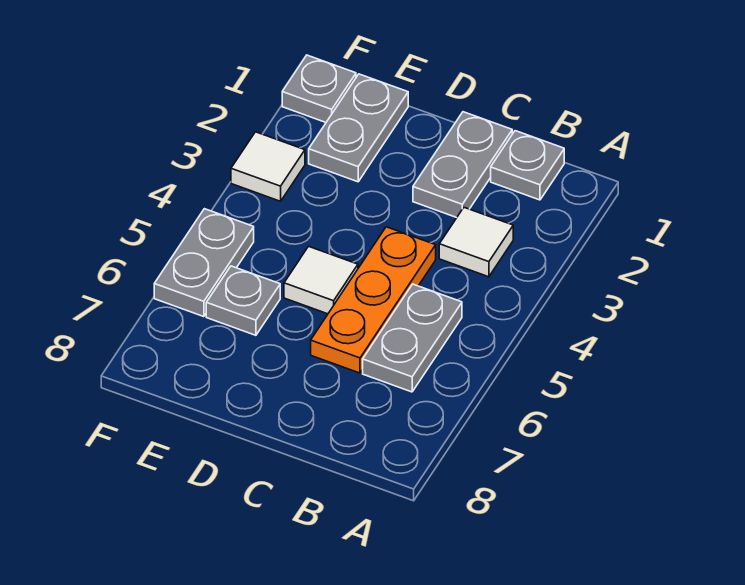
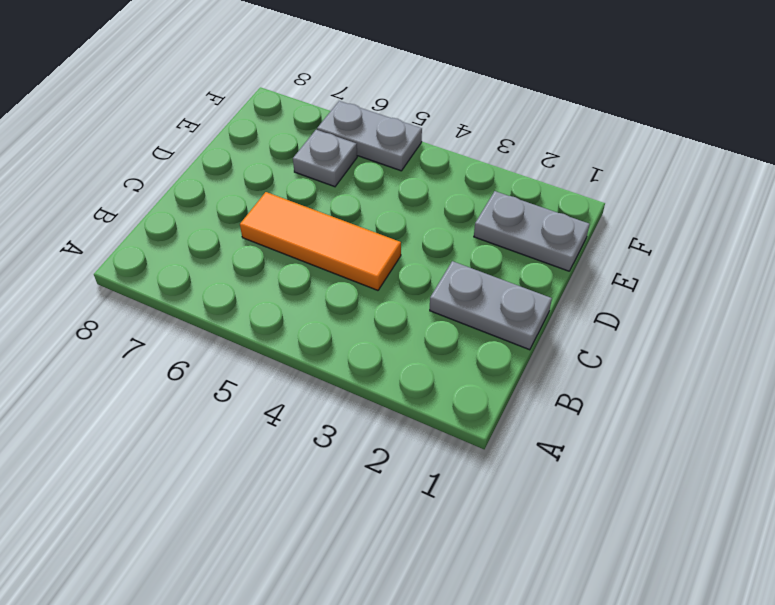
orange 1x3 tile [240,192,401,290] -> orange 1x3 plate [311,227,436,373]
none -> grey 1x1 plate [491,131,564,200]
none -> white 1x1 tile [439,208,513,277]

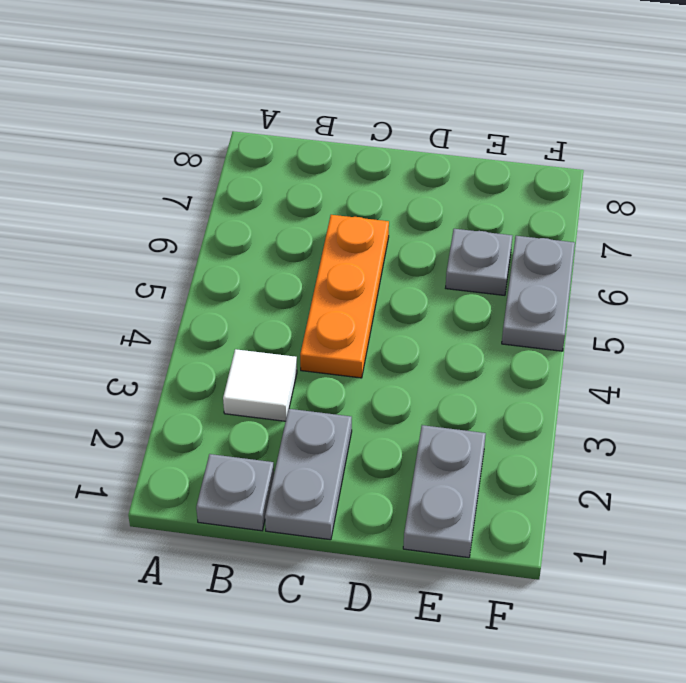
none -> grey 1x2 plate [363,284,462,392]
none -> white 1x1 tile [284,246,358,314]

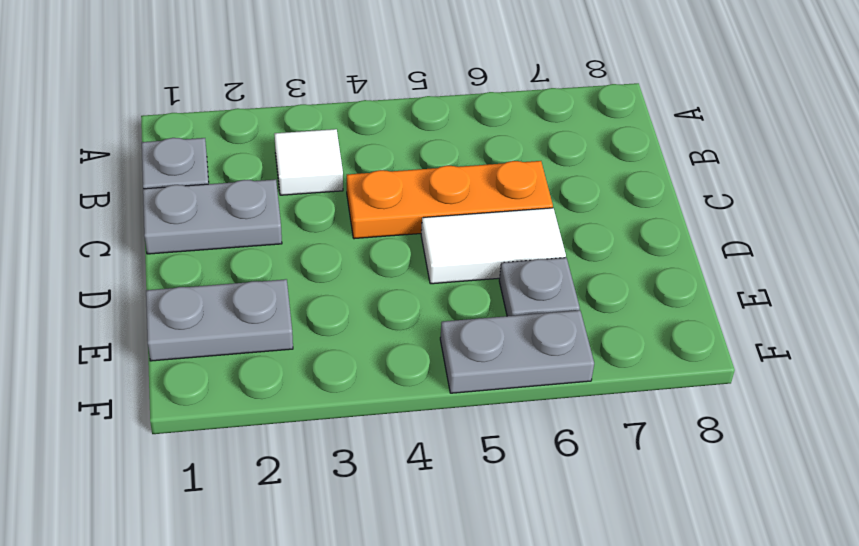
white 1x2 tile [421,208,566,284] -> white 1x1 tile [284,246,358,314]
none -> grey 1x2 plate [363,284,462,392]
none -> grey 1x1 plate [282,55,356,122]

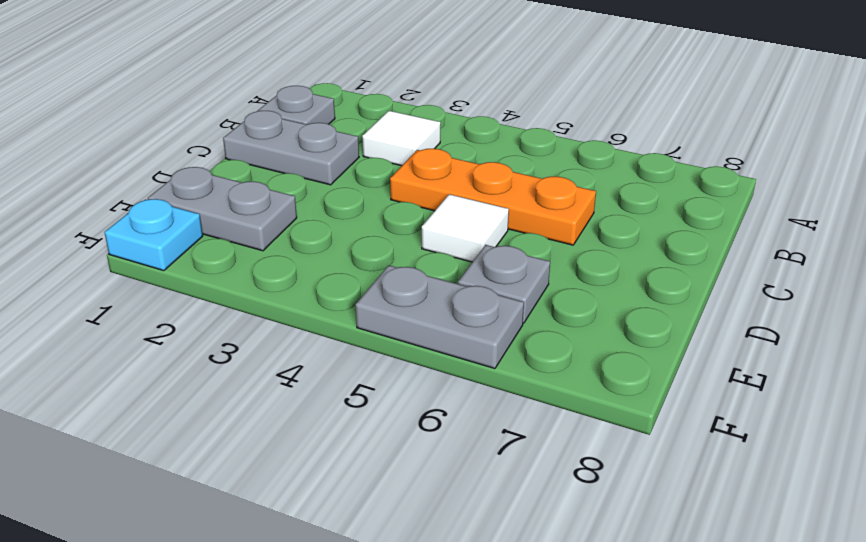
cyan 1x1 plate [104,199,203,271] -> grey 1x1 plate [282,55,356,122]
none -> grey 1x2 plate [363,284,462,392]
none -> white 1x1 tile [231,132,305,201]

